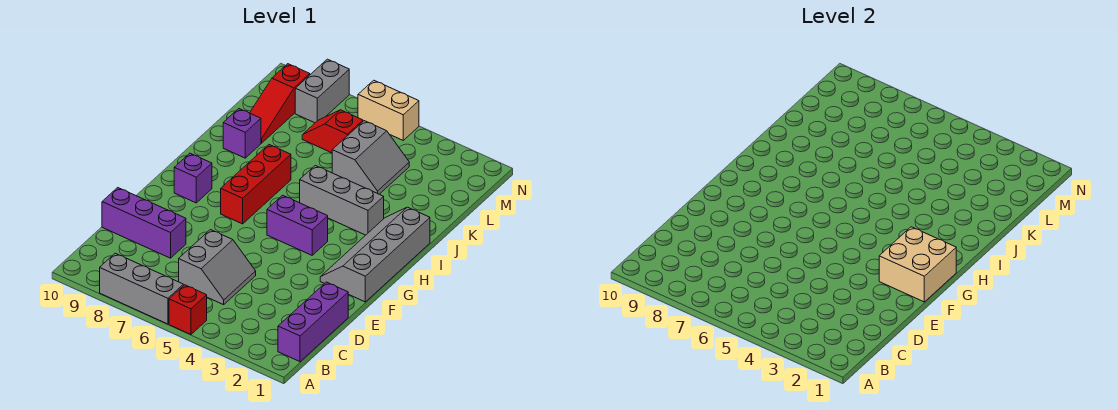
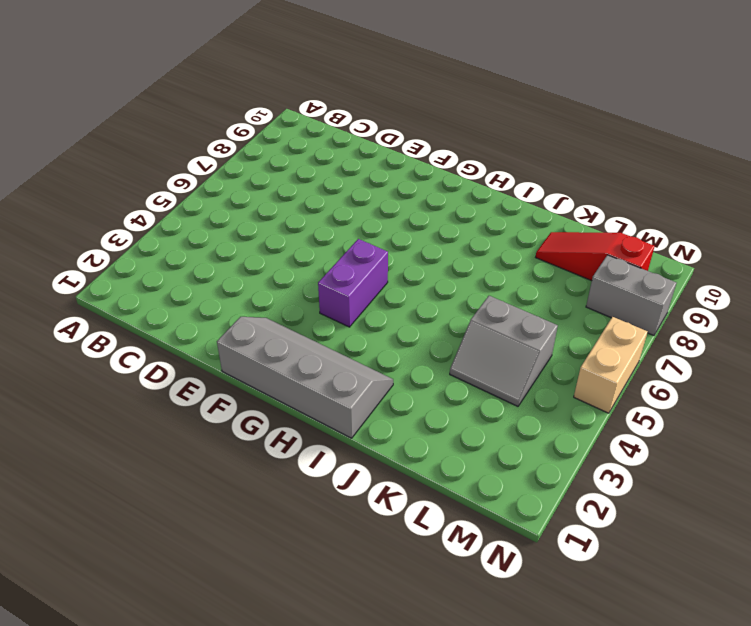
none -> red 1x1 brick [169,285,207,334]
none -> grey 1x3 brick [100,253,183,324]
none -> purple 1x3 brick [278,282,348,362]

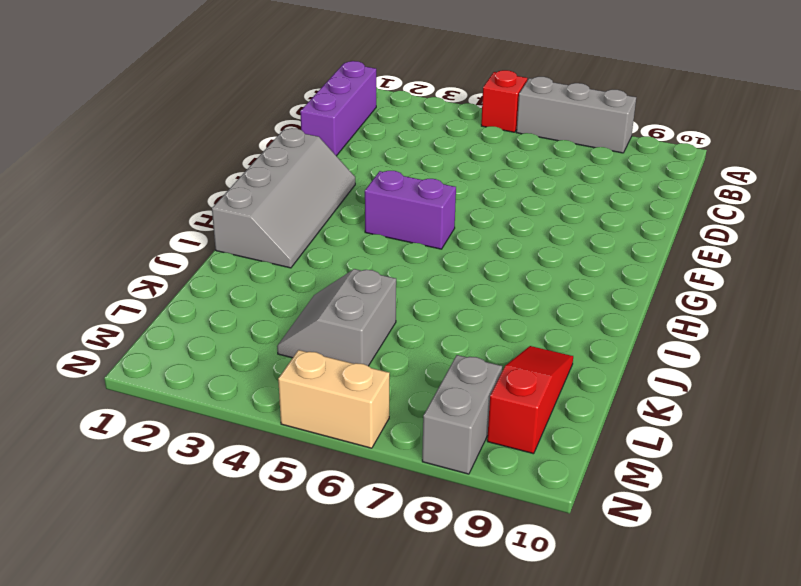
none -> grey 2x2 slope [179,230,256,305]
none -> purple 1x3 brick [102,188,186,258]
none -> red 1x3 brick [221,145,291,224]

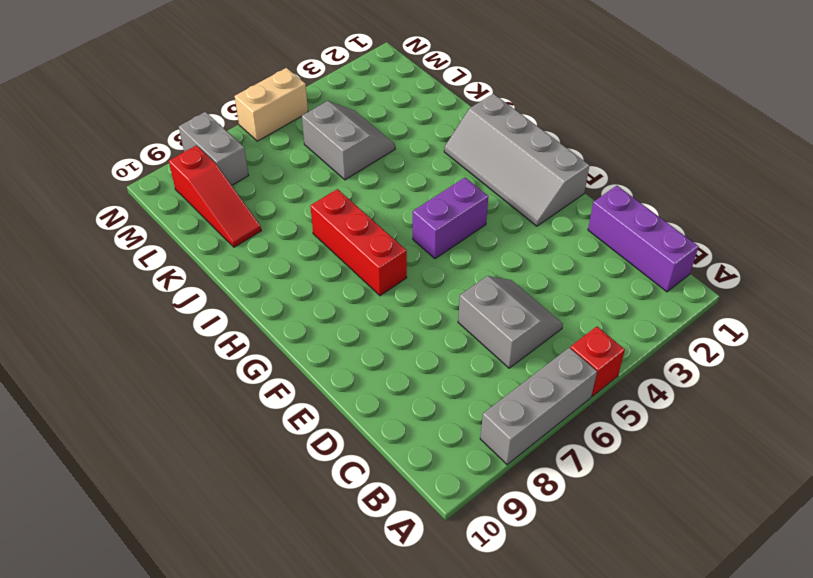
none -> purple 1x3 brick [102,188,186,258]
none -> purple 1x1 brick [174,153,212,203]
none -> grey 1x3 brick [300,165,384,235]

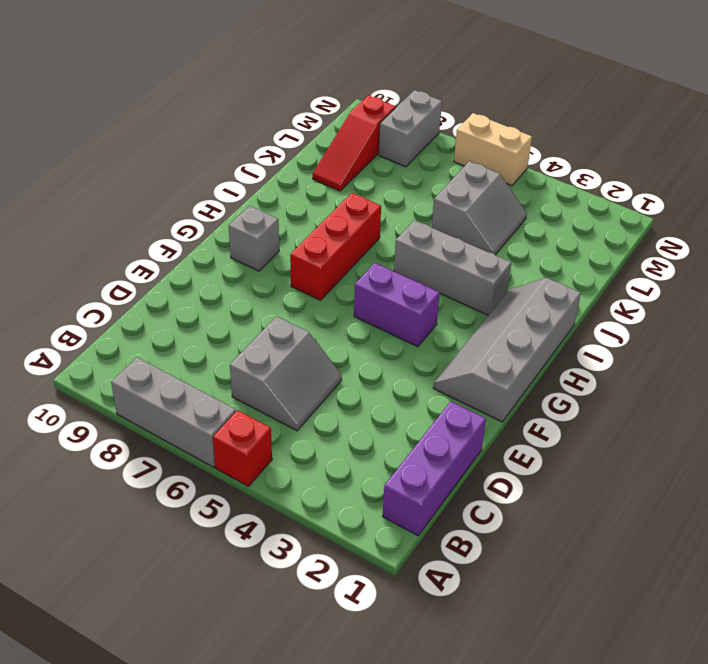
grey 1x1 brick [229,206,279,271] -> purple 1x1 brick [174,153,212,203]
none -> purple 1x3 brick [102,188,186,258]
none -> purple 1x1 brick [223,109,261,158]
none -> red 1x2 slope [302,110,363,153]

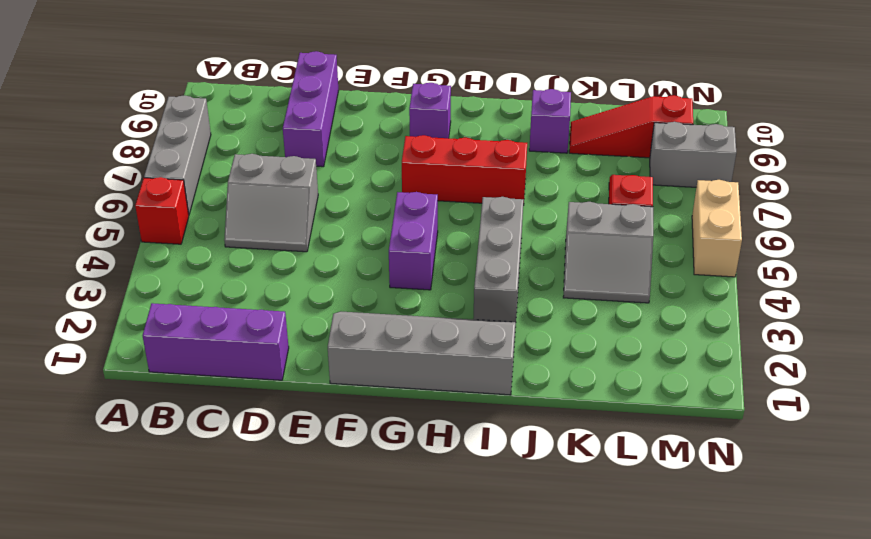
none -> tan 2x2 brick [879,227,956,302]

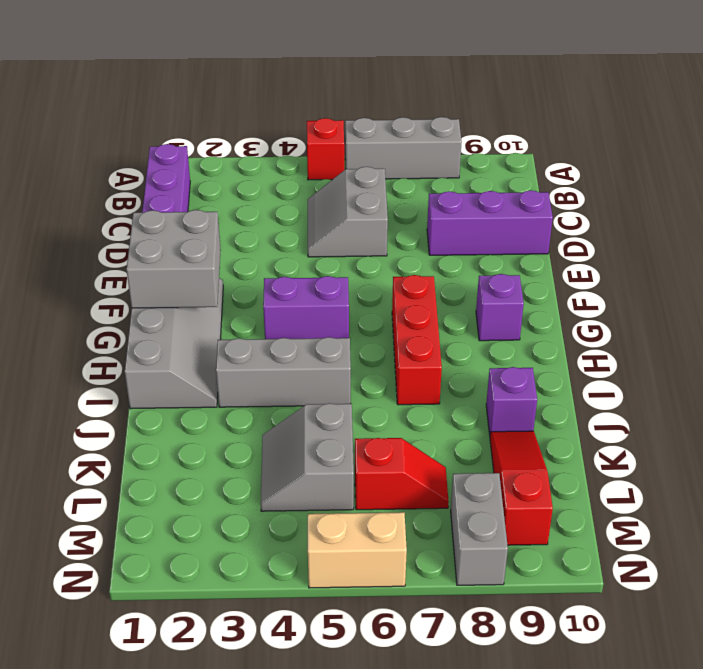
grey 2x2 brick [127,210,221,308] -> tan 2x2 brick [879,227,956,302]

